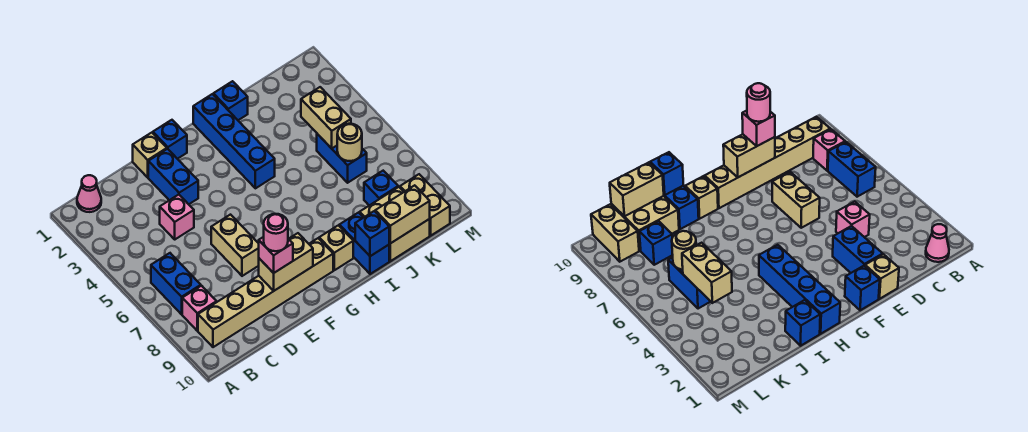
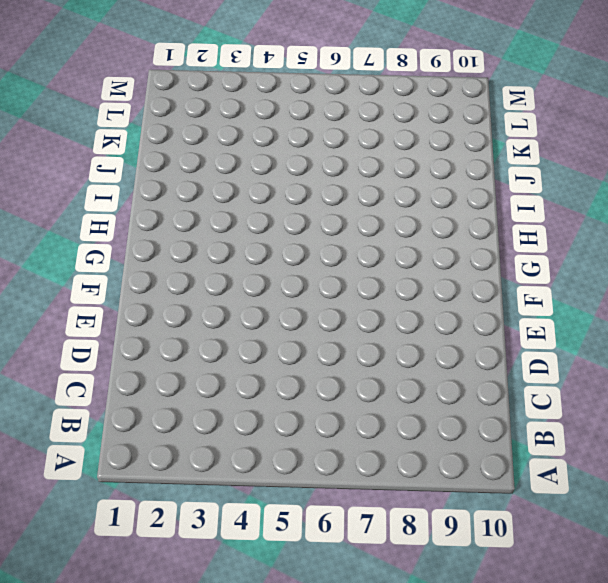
none -> pink 1x1 cone [77,175,101,212]
none -> blue 1x2 brick [151,253,201,314]
none -> pink 1x1 brick [182,286,217,331]

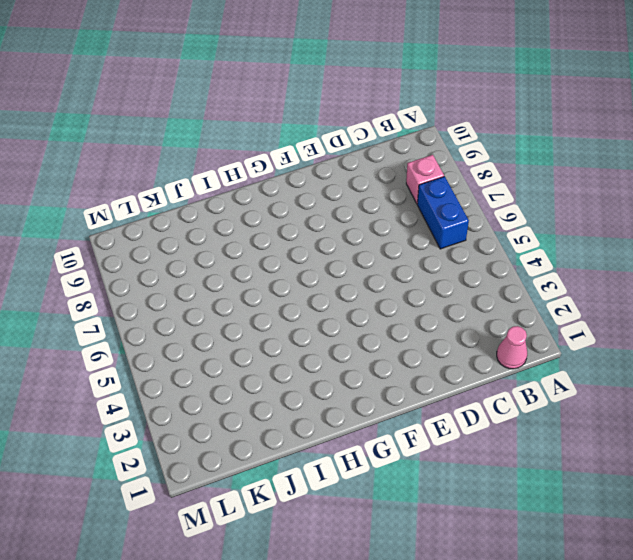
none -> tan 1x6 brick [198,238,333,347]
none -> pink 1x1 brick [160,195,194,239]
none -> tan 1x1 brick [133,133,167,177]

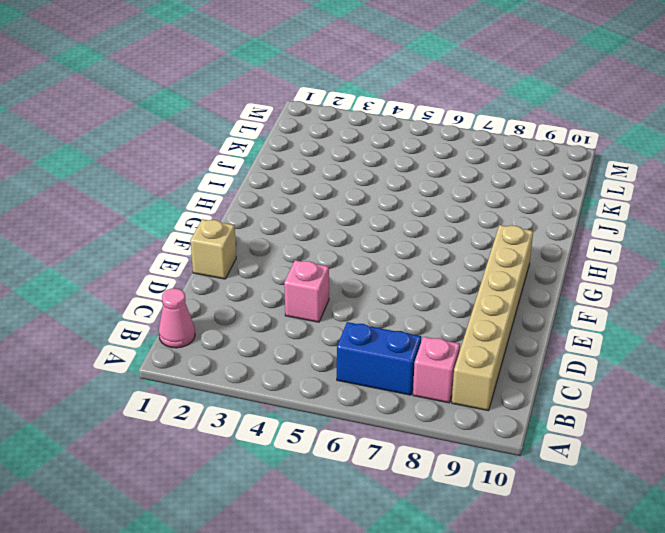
none -> blue 1x2 brick [148,149,198,204]
none -> tan 1x2 brick [211,215,259,276]
none -> blue 1x1 brick [153,120,187,159]

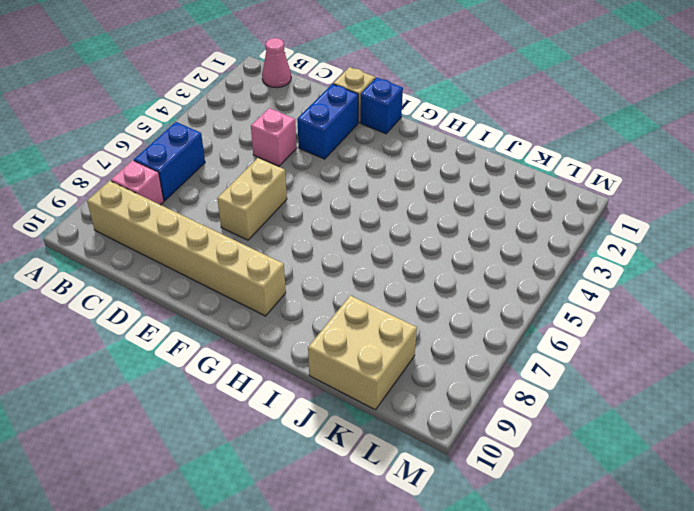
none -> blue 1x4 brick [193,94,275,188]
none -> tan 1x1 brick [319,225,353,270]
none -> blue 1x1 brick [213,81,248,120]

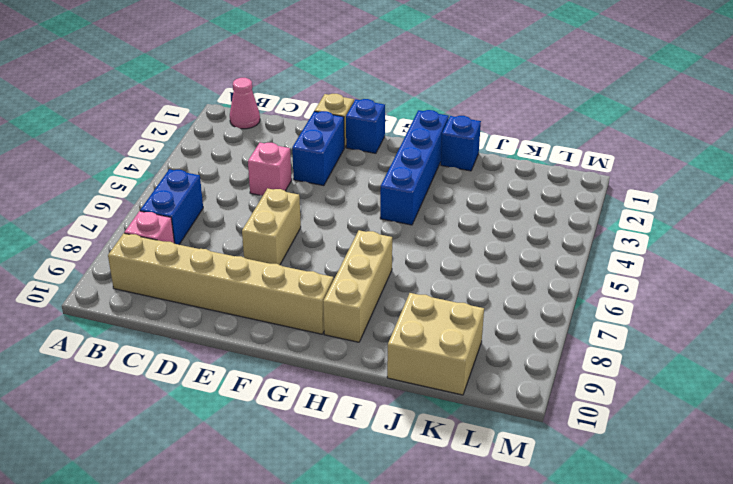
tan 1x3 brick [323,230,392,342] -> tan 1x1 brick [319,225,353,270]
none -> blue 1x2 brick [339,213,389,274]
none -> blue 1x2 brick [317,134,367,183]
none -> blue 1x1 brick [364,171,398,205]

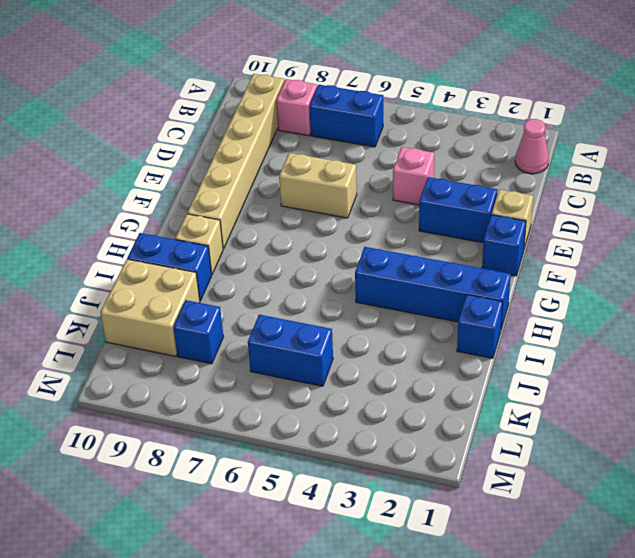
none -> tan 1x2 brick [400,174,450,235]
none -> tan 1x2 brick [259,233,313,291]
none -> blue 1x1 brick [355,211,389,256]

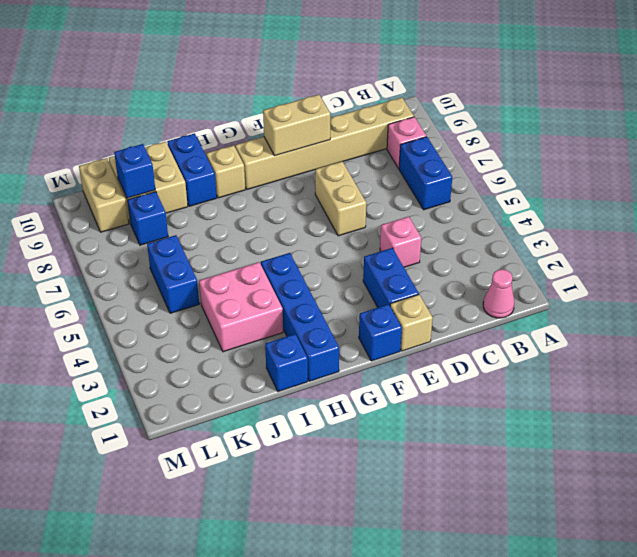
pink 2x2 brick [199,262,283,352] -> none
blue 1x1 brick [114,144,155,198] -> blue 1x1 brick moved to [355,211,389,256]
none -> tan 1x2 brick [375,185,430,243]
none -> tan 1x2 brick [301,87,351,148]
none -> tan 1x1 round brick [337,124,362,161]

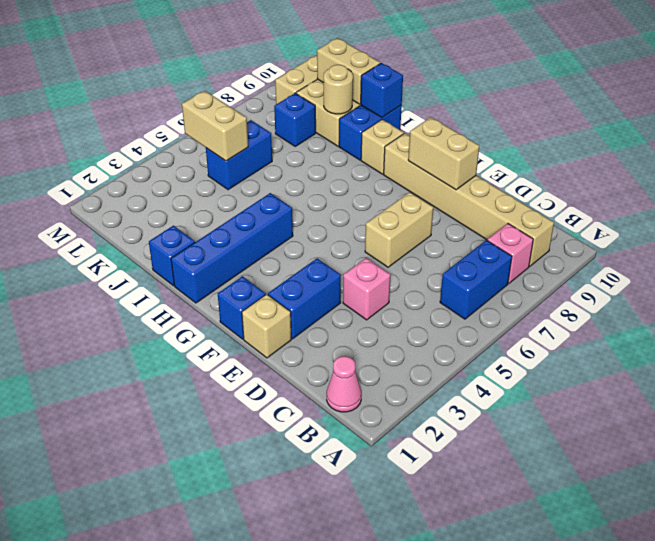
tan 1x1 round brick [324,65,353,114] -> tan 1x1 round brick moved to [337,124,362,161]
tan 1x2 brick [182,91,248,161] -> tan 1x2 brick turned to [301,87,351,148]
none -> pink 1x1 brick [259,237,293,273]
none -> pink 1x1 round brick [264,214,288,251]

